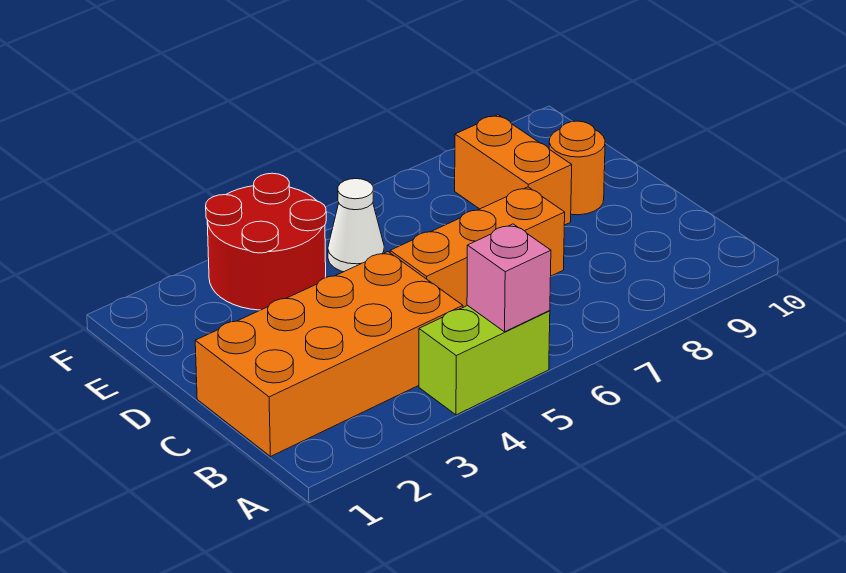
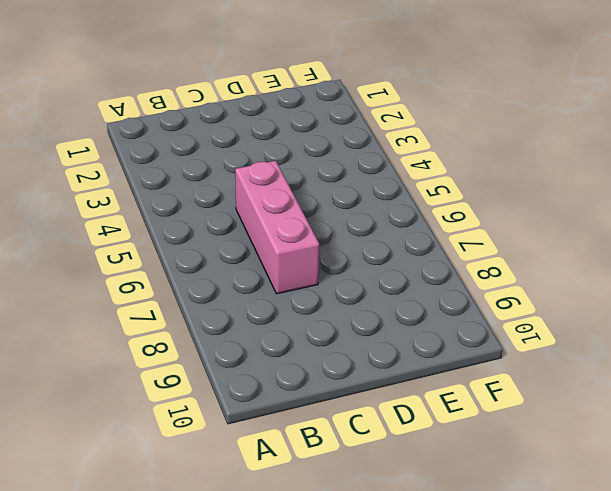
pink 1x3 brick [235,161,319,294] -> orange 1x3 brick [390,187,565,307]
none -> lime 1x2 brick [419,305,550,415]
none -> orange 2x4 brick [195,252,463,457]

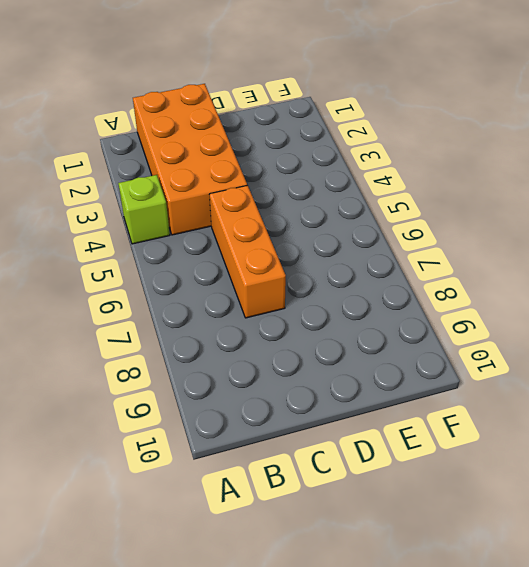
lime 1x1 brick [118,175,170,244] -> lime 1x2 brick [419,305,550,415]
none -> orange 1x2 brick [455,115,572,225]
none -> orange 1x1 round brick [549,121,605,215]

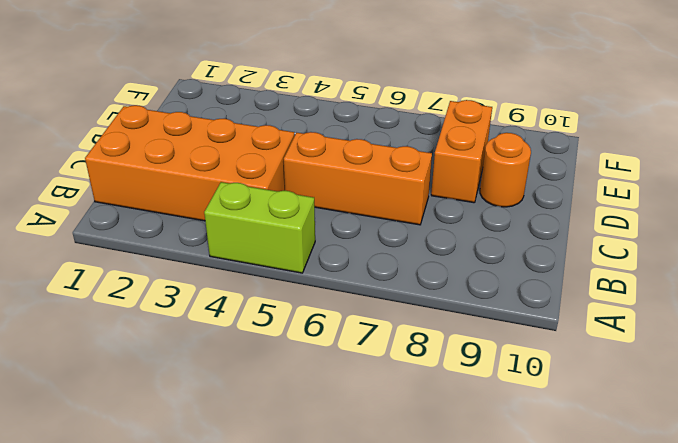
none -> red 2x2 round brick [206,173,326,310]
none -> white 1x1 cone [328,179,384,272]

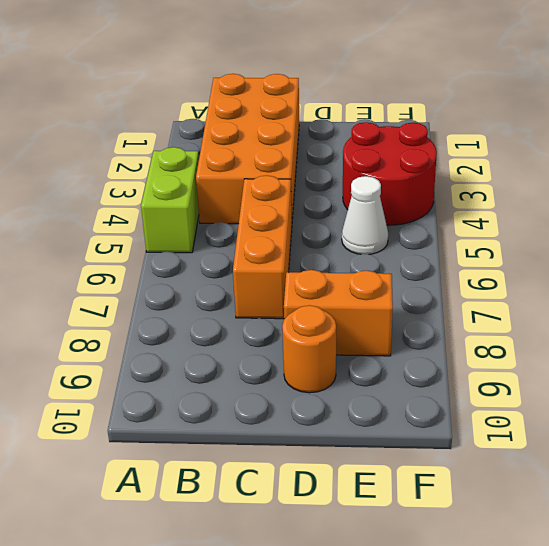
none -> pink 1x1 brick [467,224,551,332]

